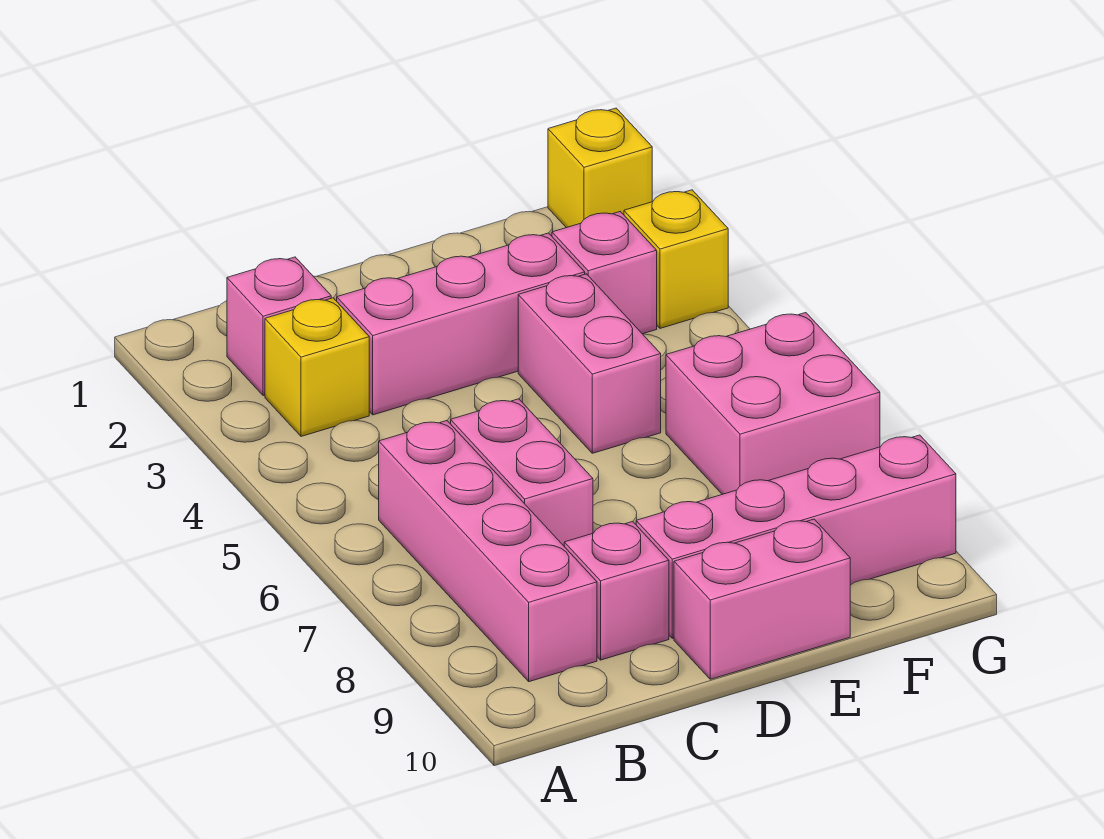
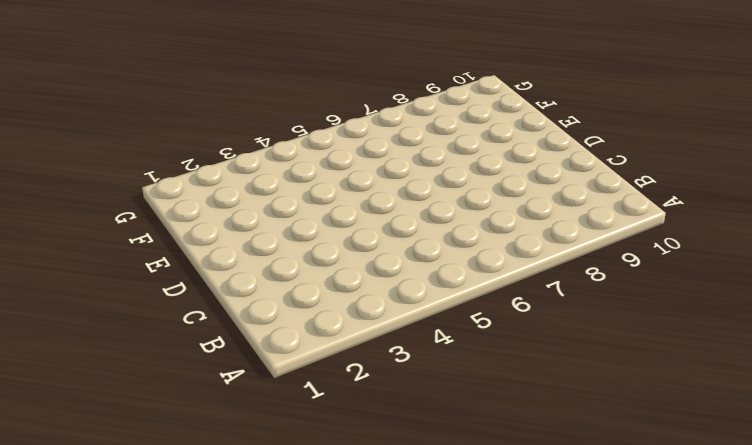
none -> pink 1x1 brick [227,257,331,396]
none -> yellow 1x1 brick [265,298,369,436]
none -> pink 1x4 brick [379,421,597,682]

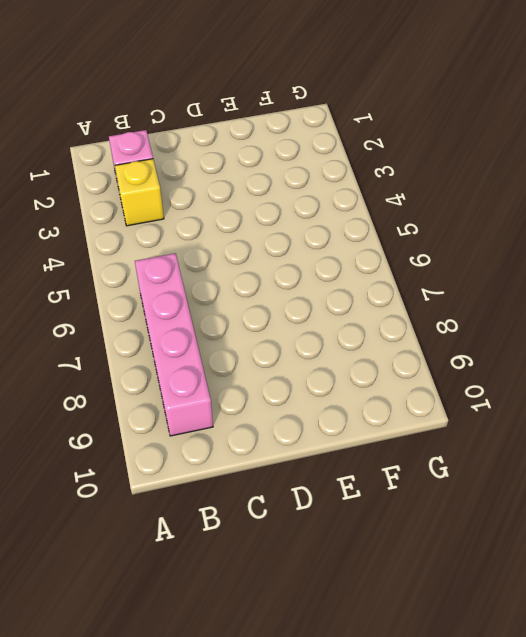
none -> pink 1x3 brick [337,233,585,415]
none -> pink 1x2 brick [451,399,593,546]
none -> pink 1x1 brick [564,521,669,660]

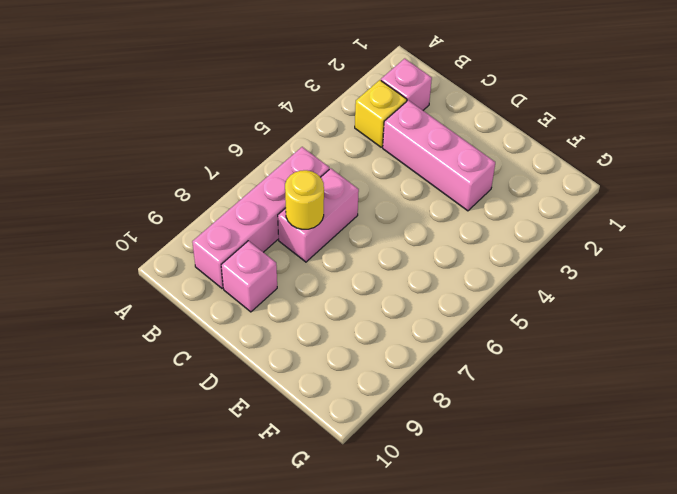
yellow 1x1 round brick [285,170,324,229] -> none
none -> pink 1x4 brick [636,435,956,638]
none -> pink 1x2 brick [674,519,850,679]
none -> pink 1x2 brick [518,274,661,453]

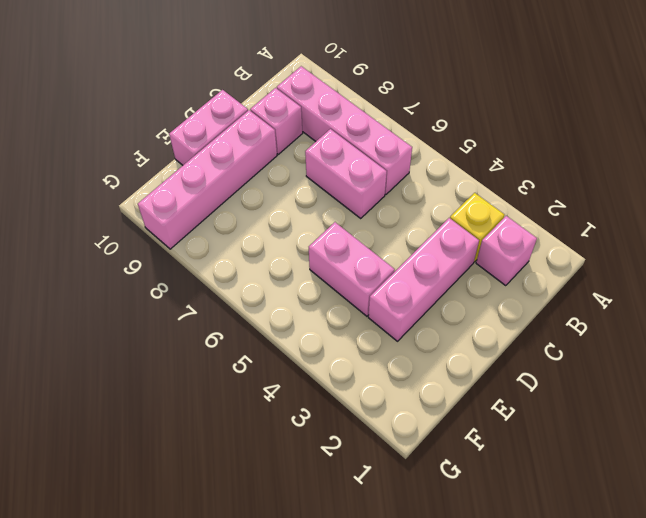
none -> pink 1x1 brick [552,212,657,334]
none -> pink 2x2 brick [666,313,880,494]
none -> yellow 1x1 brick [548,108,652,228]

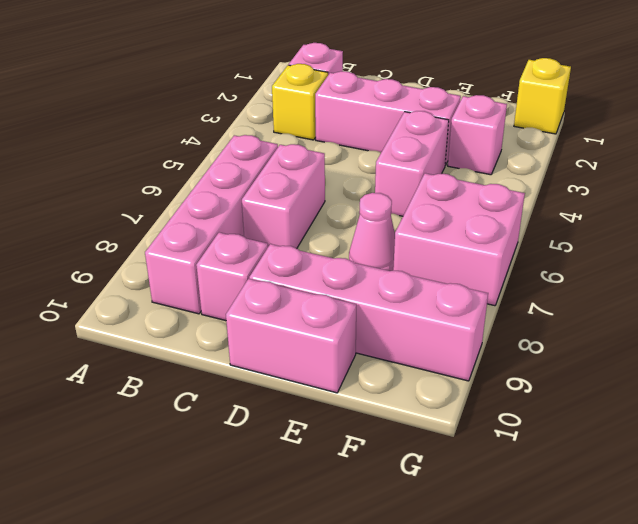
pink 1x1 cone [349,193,395,271] -> none
none -> yellow 1x1 brick [624,190,728,328]

